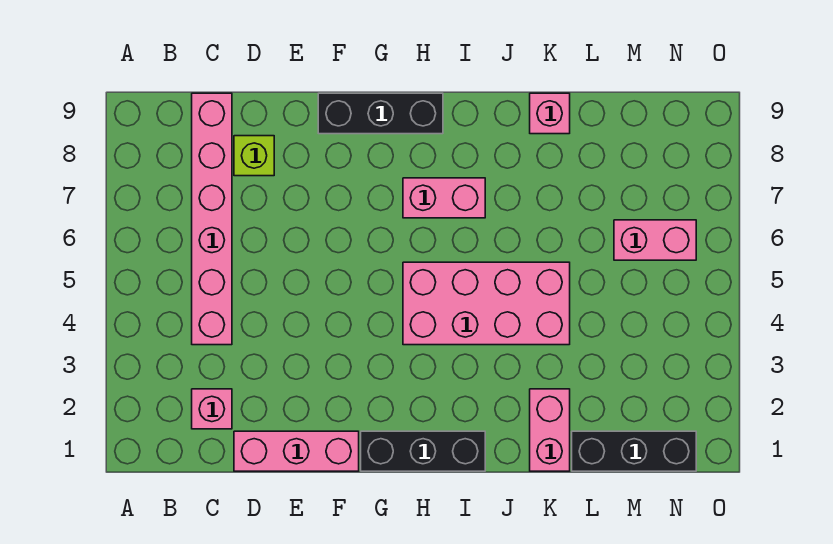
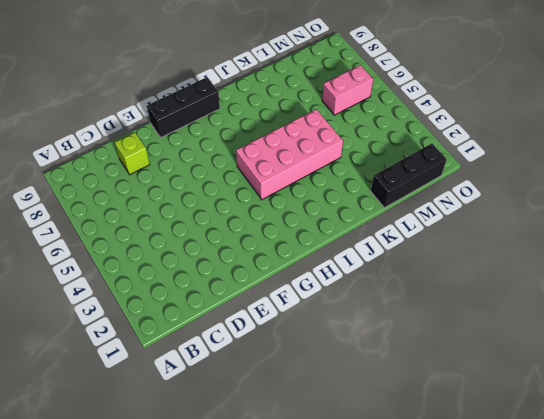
none -> pink 1x1 brick [192,389,232,429]
none -> pink 1x6 brick [192,93,232,345]
none -> pink 1x3 brick [234,431,359,471]

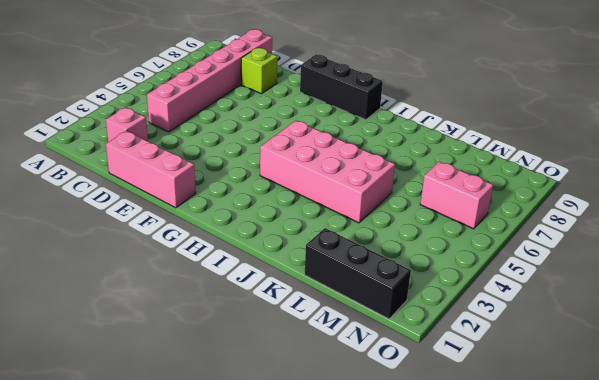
none -> black 1x3 brick [361,431,485,471]
none -> pink 1x2 brick [403,178,485,218]
none -> pink 1x2 brick [530,389,570,471]

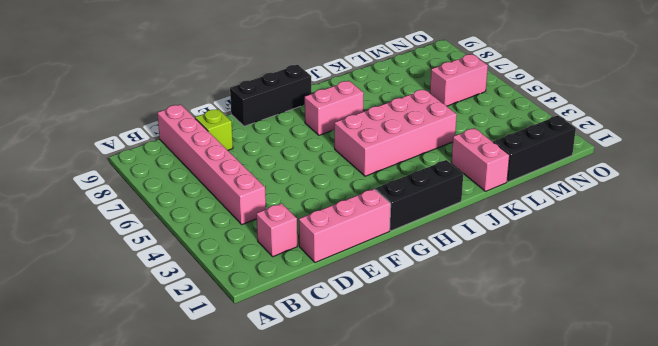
none -> pink 1x1 brick [530,93,570,134]

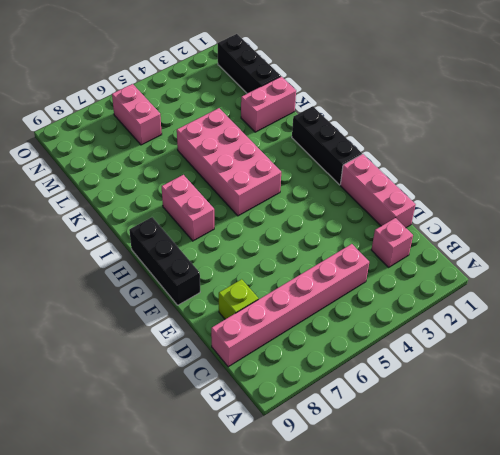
none -> pink 1x1 brick [530,93,570,134]

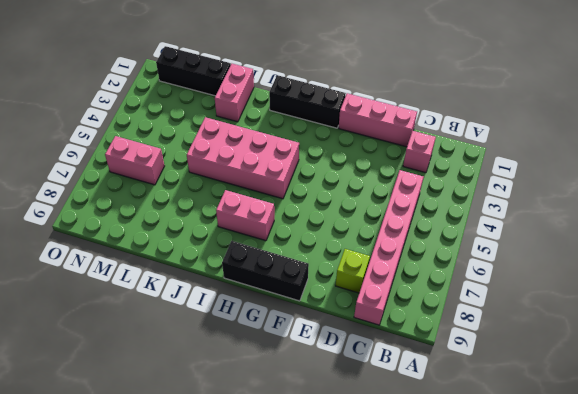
none -> pink 1x1 brick [530,93,570,134]

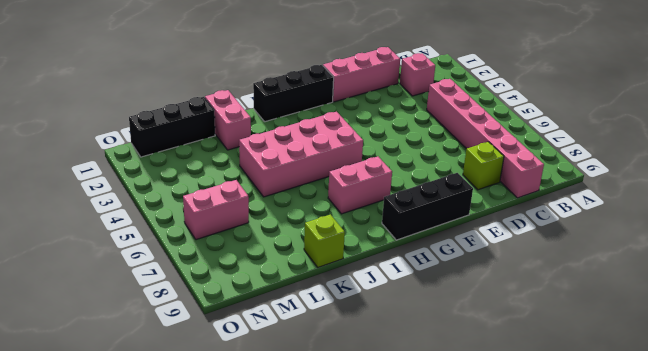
lime 1x1 brick [304,215,345,267] -> pink 1x1 brick [530,93,570,134]

